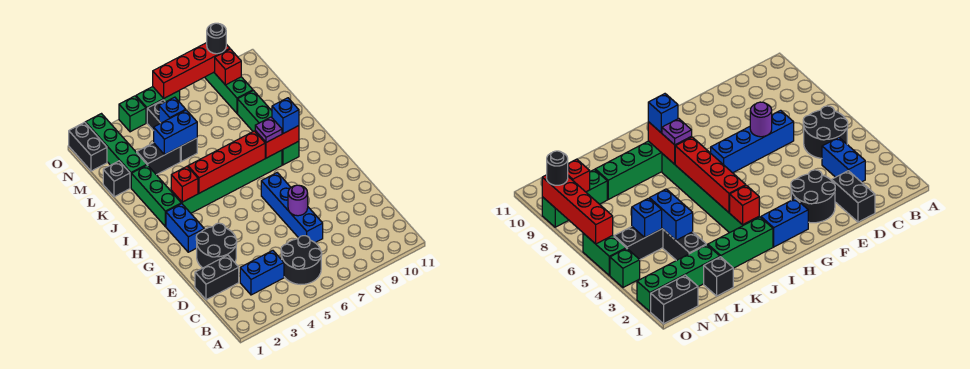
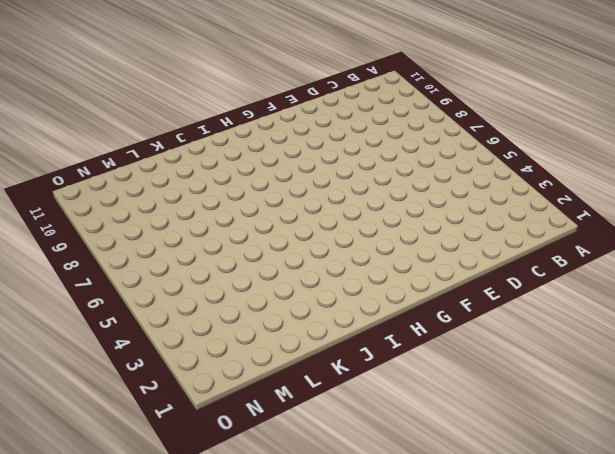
none -> black 2x2 round brick [281,236,322,284]
none -> blue 1x2 brick [240,250,284,295]
none -> black 1x2 brick [195,255,239,300]

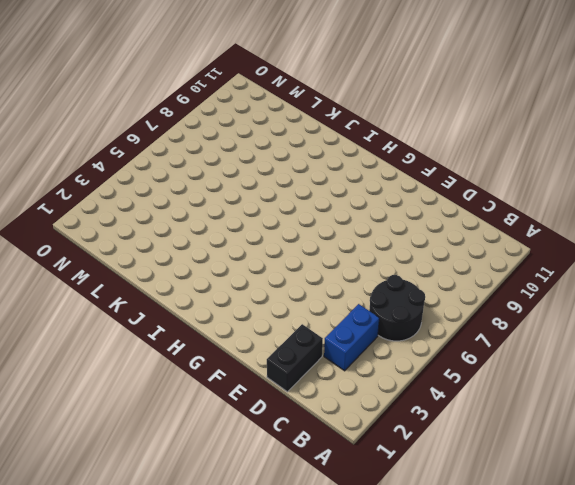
none -> blue 1x4 brick [261,173,323,243]
none -> black 2x2 round brick [196,223,237,268]
none -> blue 1x2 brick [166,204,204,252]

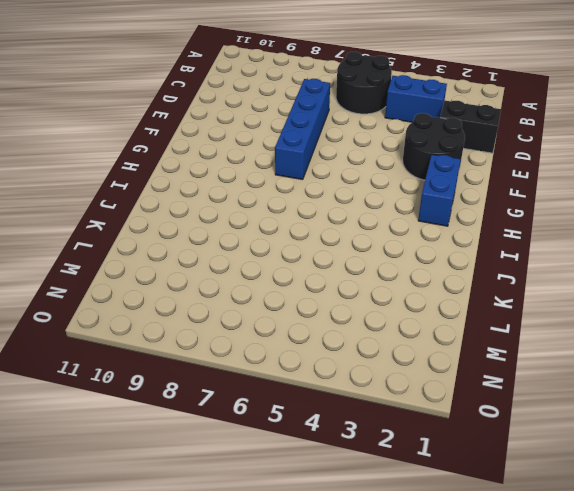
none -> green 1x3 brick [131,165,181,227]
none -> green 1x6 brick [171,150,282,213]
none -> green 1x4 brick [238,91,299,165]

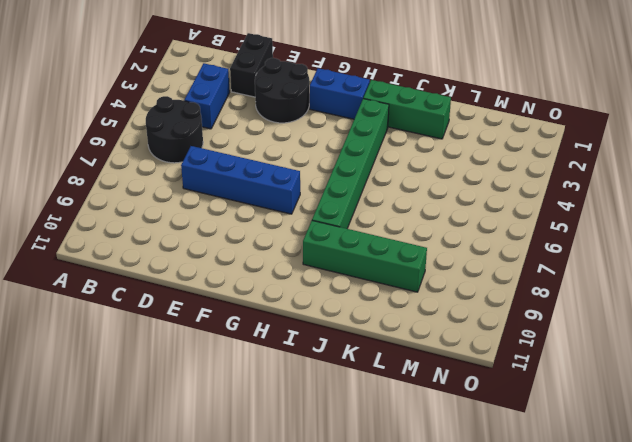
none -> black 1x1 brick [103,161,130,197]
none -> green 1x4 brick [85,114,147,188]
none -> black 1x2 brick [137,143,180,175]

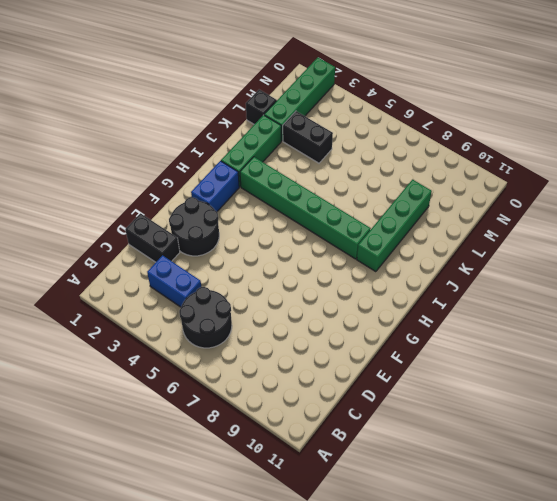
none -> blue 1x4 brick [261,173,323,243]
none -> black 1x3 brick [147,100,197,161]
none -> green 1x3 brick [205,72,253,113]

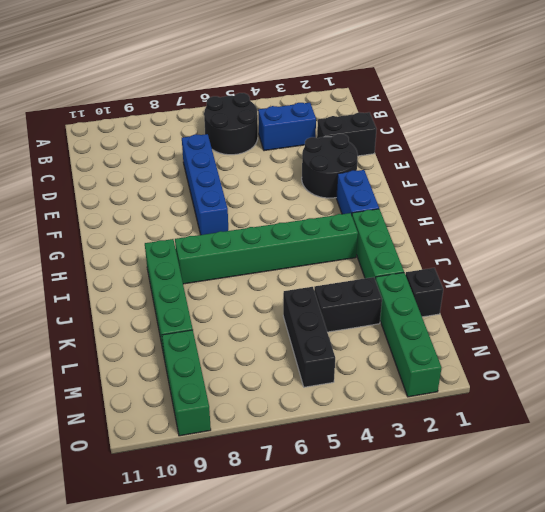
none -> black 1x2 brick [69,122,107,171]
none -> green 1x1 brick [119,96,146,132]
none -> green 1x2 brick [136,87,180,123]

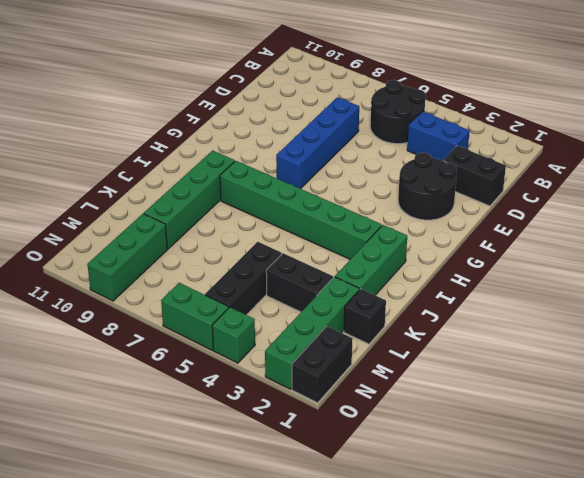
none -> blue 1x2 brick [166,204,204,252]
none -> purple 1x1 round brick [288,185,308,216]
none -> red 1x1 brick [171,166,198,202]

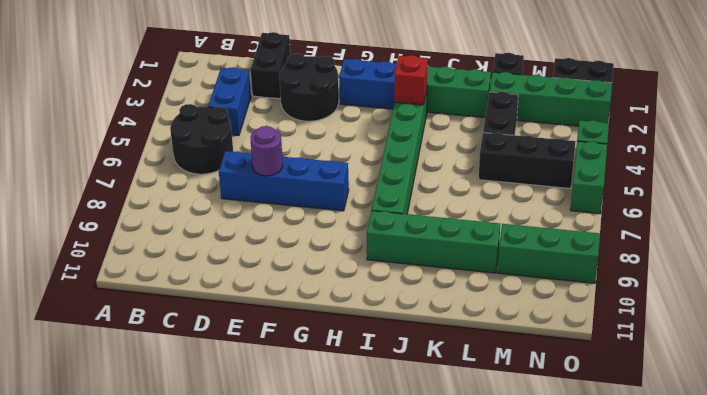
none -> red 1x4 brick [188,131,265,193]
none -> red 1x2 brick [255,126,299,158]
none -> blue 1x2 brick [154,110,197,155]

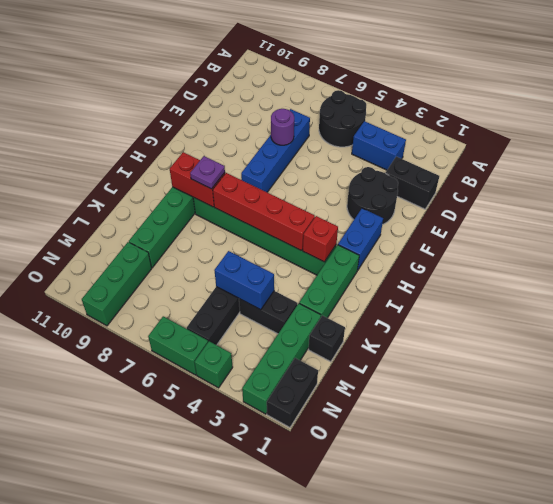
none -> blue 1x1 brick [159,97,186,123]
none -> red 1x1 brick [215,49,241,85]
none -> red 1x4 brick [153,43,230,99]

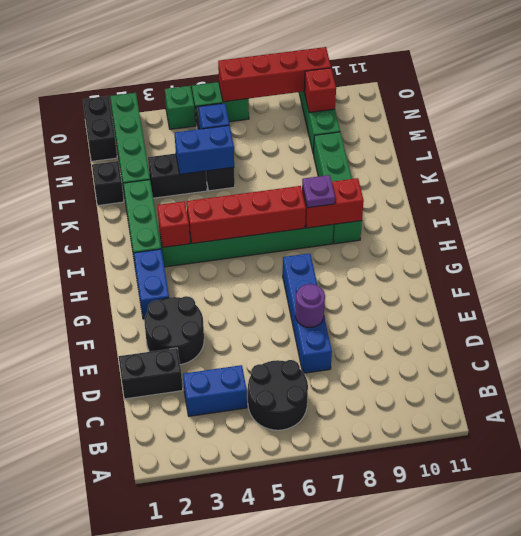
none -> blue 1x1 brick [272,98,299,133]
none -> black 1x1 round brick [207,23,226,54]

